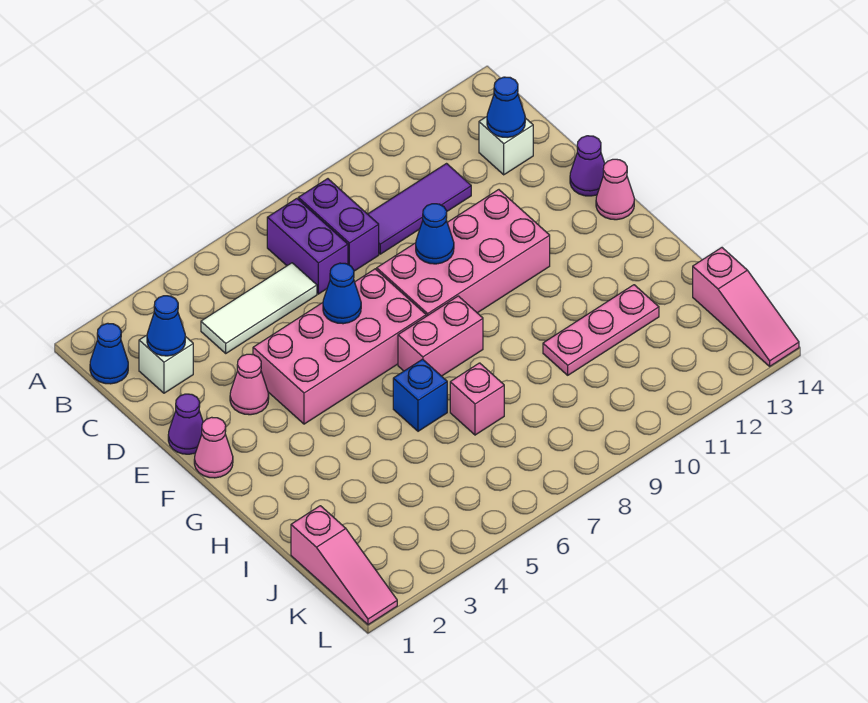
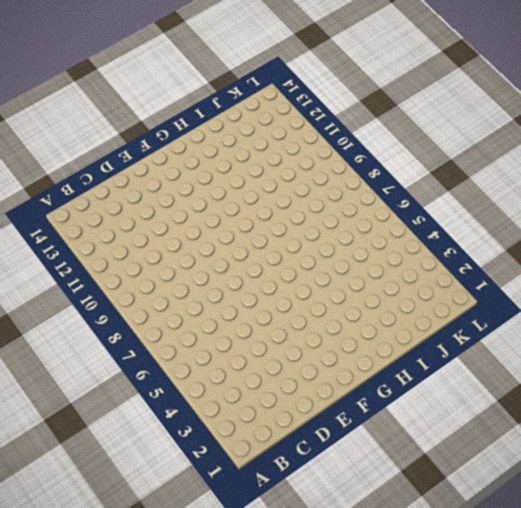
none -> blue 1x1 cone [90,323,128,384]
none -> purple 1x2 brick [267,199,348,294]
none -> purple 1x2 brick [298,179,379,271]

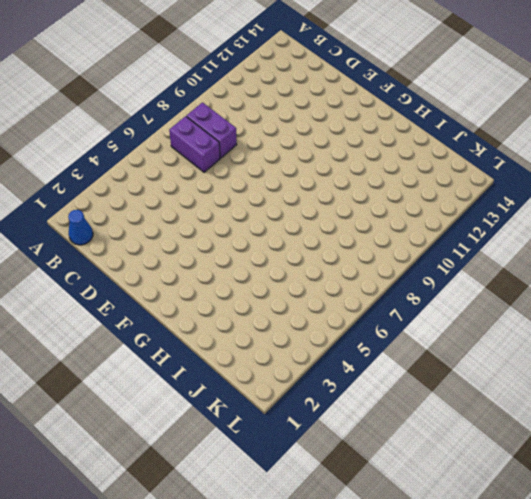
none -> white 1x1 brick [139,335,193,393]
none -> white 1x3 tile [201,263,317,353]
none -> purple 1x3 tile [368,164,471,254]

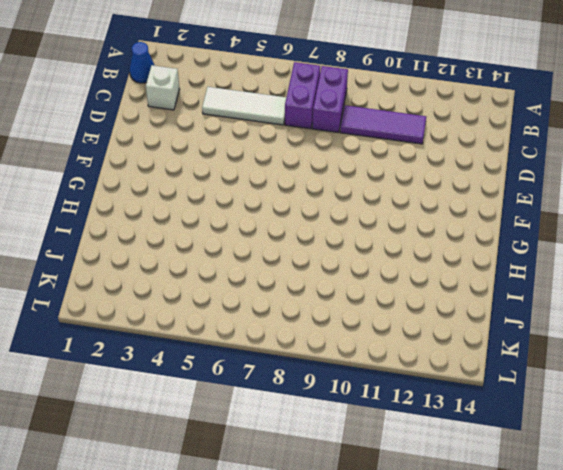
none -> white 1x1 brick [479,117,533,175]
none -> purple 1x1 cone [168,394,203,454]
none -> pink 1x1 cone [230,354,269,415]

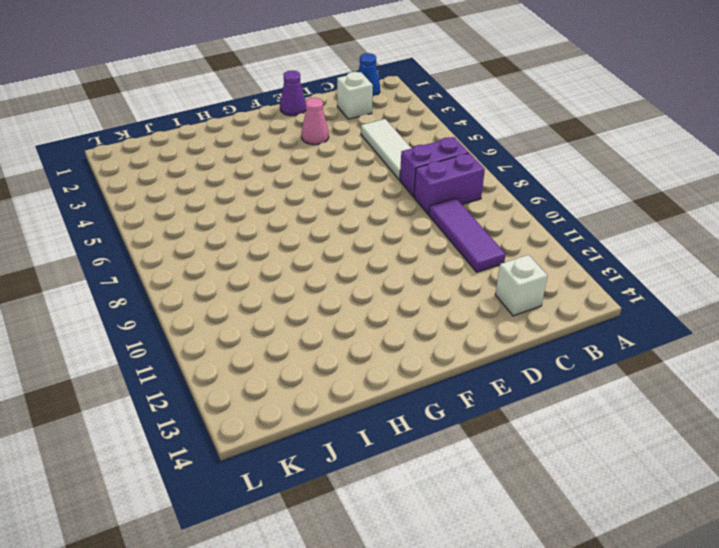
none -> pink 2x4 brick [253,269,426,424]
none -> pink 2x4 brick [377,190,550,316]
none -> purple 1x1 cone [570,136,605,196]

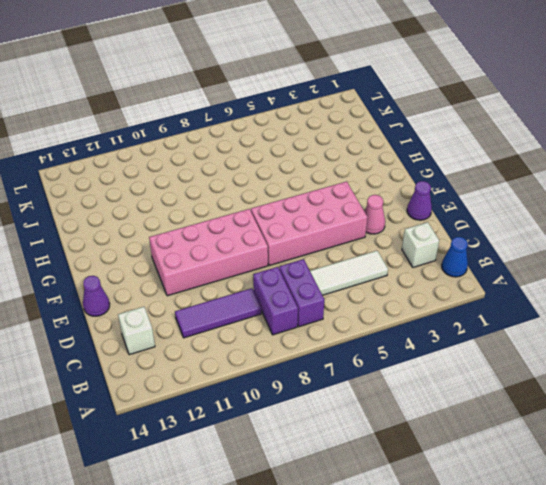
none -> pink 1x1 cone [194,417,233,478]
none -> pink 1x1 cone [596,159,634,220]
none -> pink 1x2 brick [398,296,483,376]

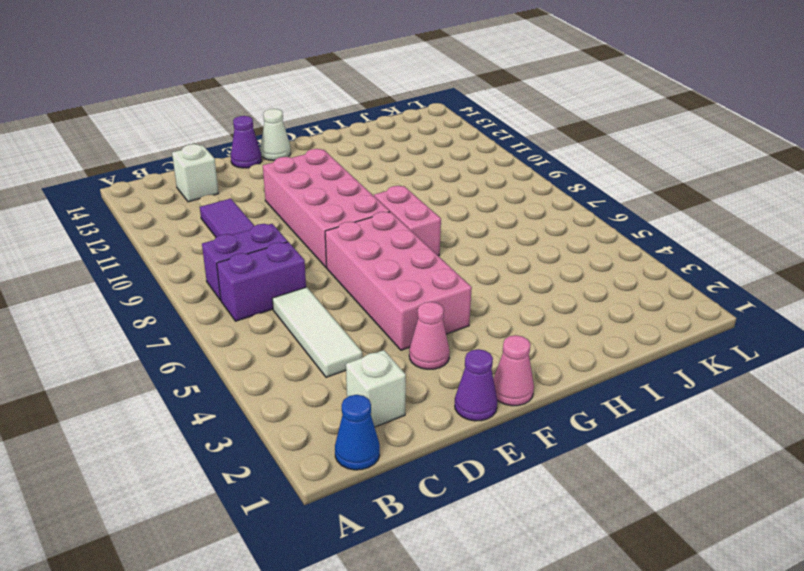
white 1x1 cone [260,109,291,160] -> pink 1x1 cone [596,159,634,220]
none -> blue 1x1 brick [393,359,447,431]
none -> pink 1x1 brick [450,363,504,435]
none -> pink 1x3 plate [543,285,659,375]

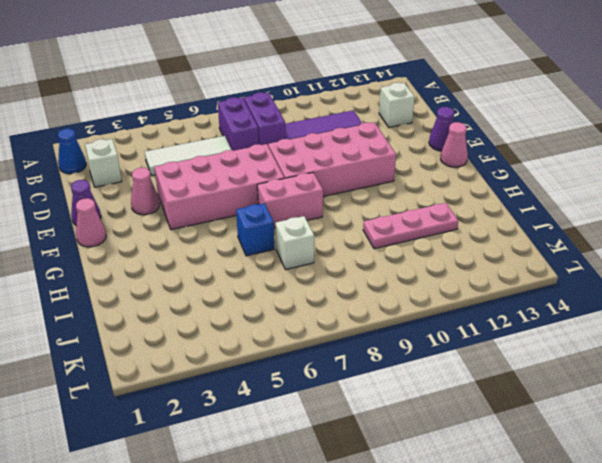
white 1x1 brick [276,216,314,270] -> pink 1x1 brick [450,363,504,435]
none -> pink 1x3 slope [291,506,397,625]
none -> pink 1x3 slope [693,248,799,366]
none -> blue 1x1 cone [147,296,185,356]

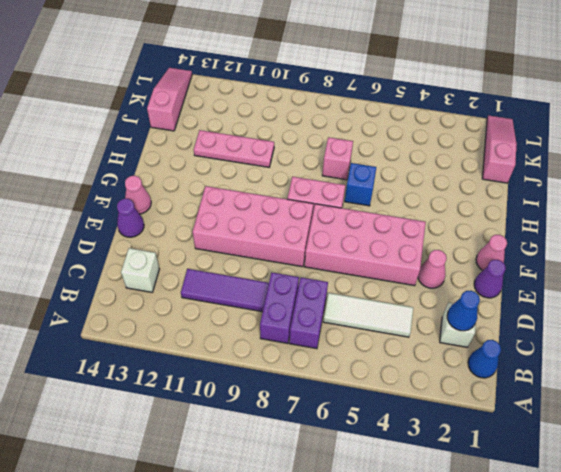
none -> blue 1x1 cone [487,77,525,138]
none -> blue 1x1 cone [323,263,361,324]
none -> blue 1x1 cone [416,204,454,264]

